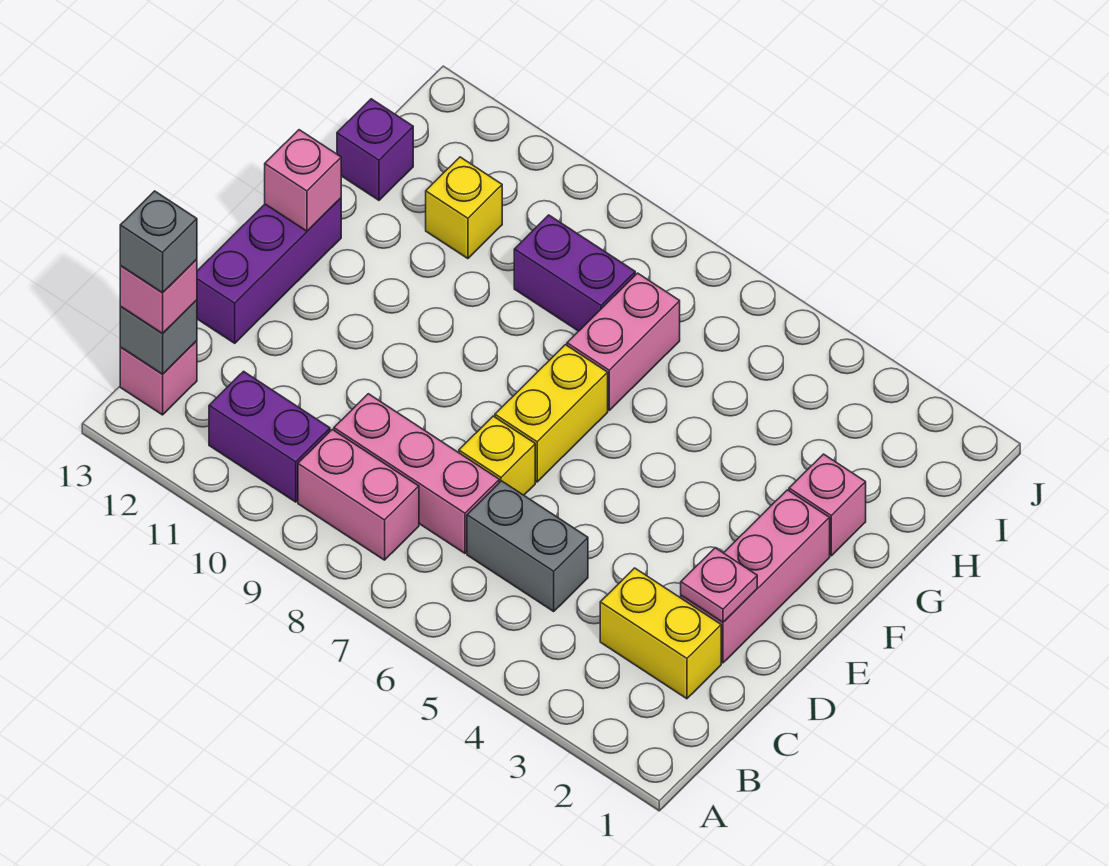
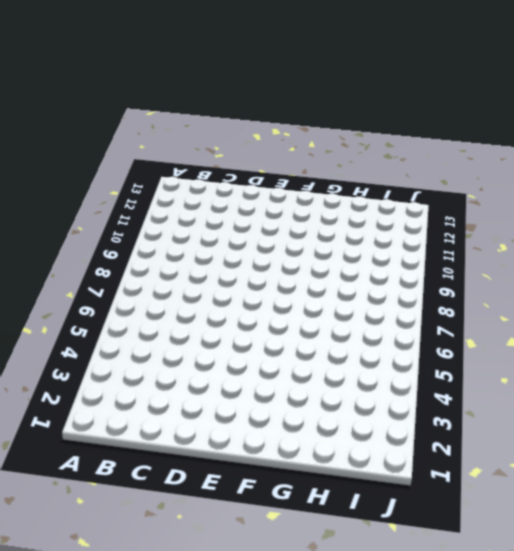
none -> pink 1x2 brick [298,430,419,560]
none -> purple 1x2 brick [209,371,330,502]
none -> pink 1x1 brick [120,341,197,415]

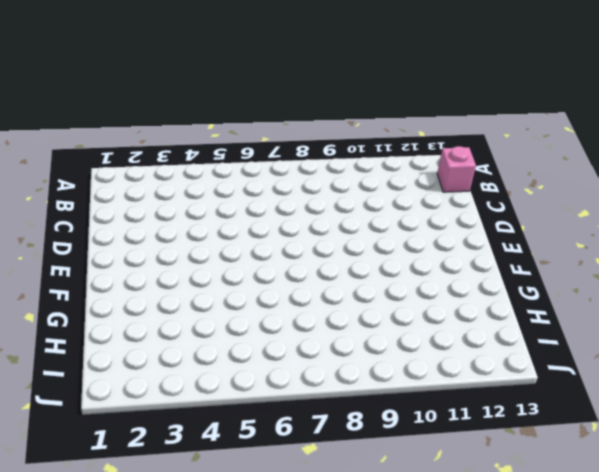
none -> pink 1x2 brick [298,430,419,560]
none -> purple 1x2 brick [209,371,330,502]
none -> yellow 1x2 brick [600,568,721,699]

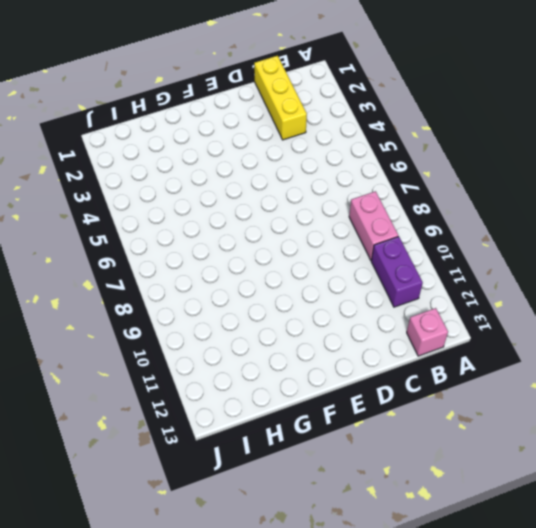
yellow 1x3 brick [254,56,307,140] -> yellow 1x2 brick [600,568,721,699]
none -> grey 1x2 brick [467,481,588,611]
none -> pink 1x3 brick [334,394,499,553]
none -> pink 1x3 brick [681,490,830,663]

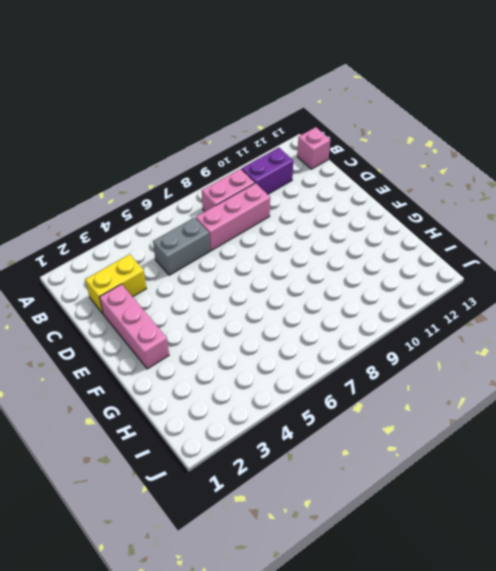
none -> yellow 1x1 brick [459,416,535,495]
none -> purple 1x3 brick [197,198,341,343]
none -> yellow 1x2 brick [495,345,608,482]

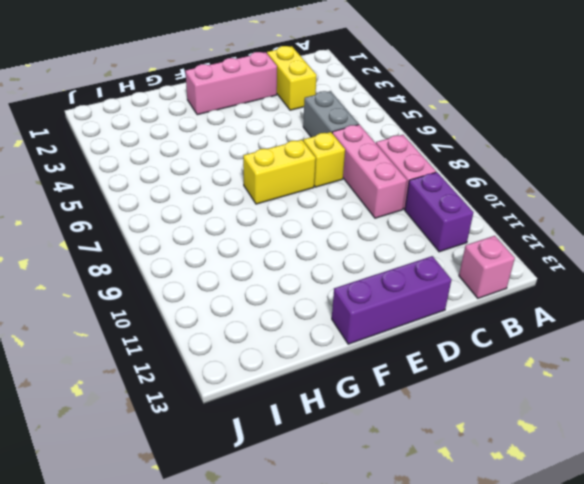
none -> pink 1x1 brick [789,454,866,556]
none -> pink 1x2 brick [567,273,680,410]
none -> purple 1x2 brick [514,215,635,331]

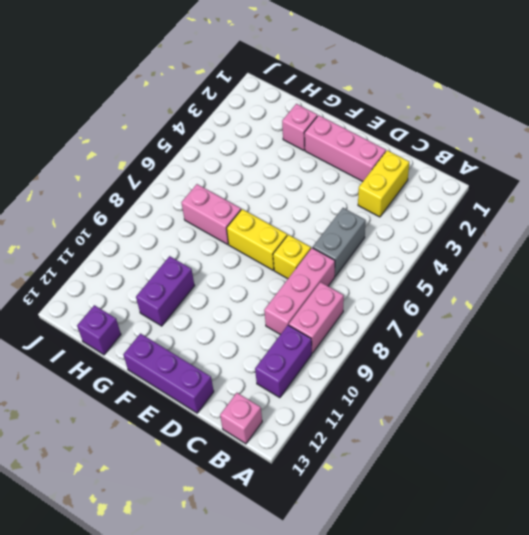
purple 1x2 brick [136,256,195,326] -> purple 1x2 brick moved to [514,215,635,331]
none -> yellow 1x1 brick [426,157,502,259]
none -> grey 1x1 brick [120,300,197,374]
none -> pink 1x1 plate [681,548,757,622]

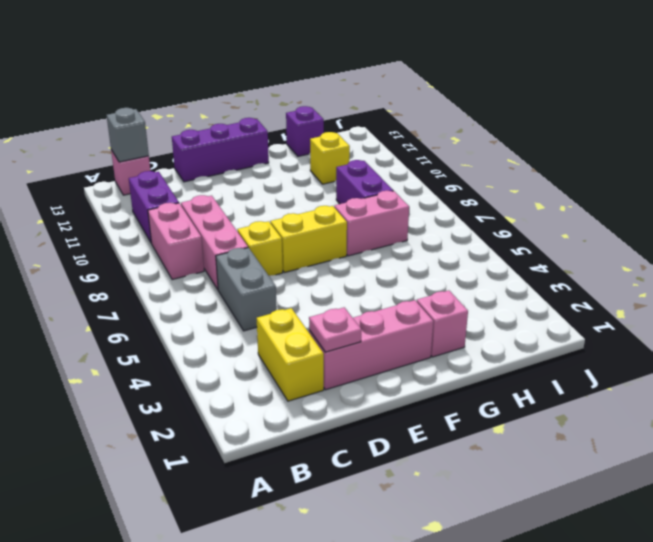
none -> pink 1x1 brick [265,130,341,231]
none -> pink 1x1 brick [120,259,197,333]
none -> grey 1x1 brick [120,191,197,293]

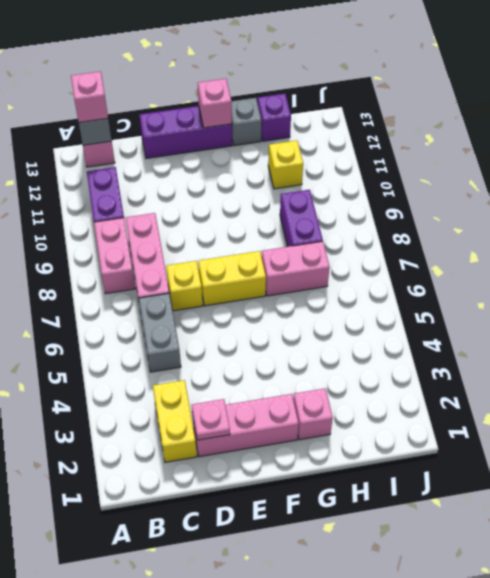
grey 1x1 brick [232,98,262,146] -> grey 1x1 brick moved to [120,191,197,293]

